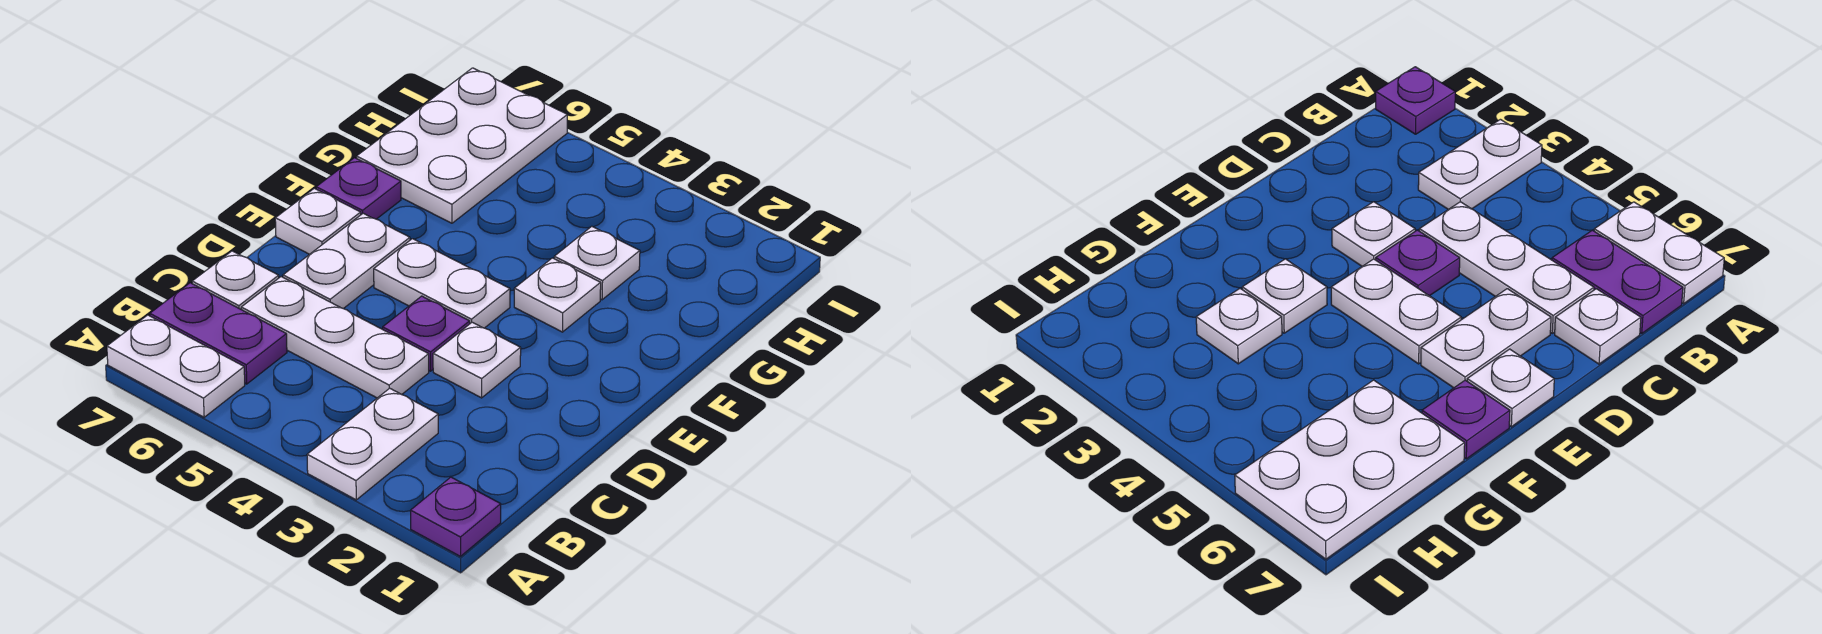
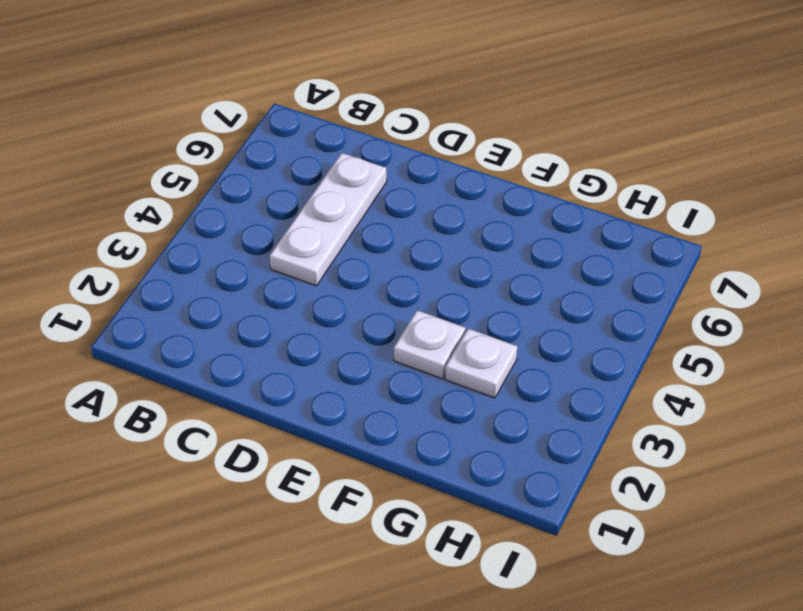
none -> purple 1x1 plate [411,477,501,556]
none -> white 1x2 plate [307,388,438,500]
none -> white 1x2 plate [107,315,245,417]

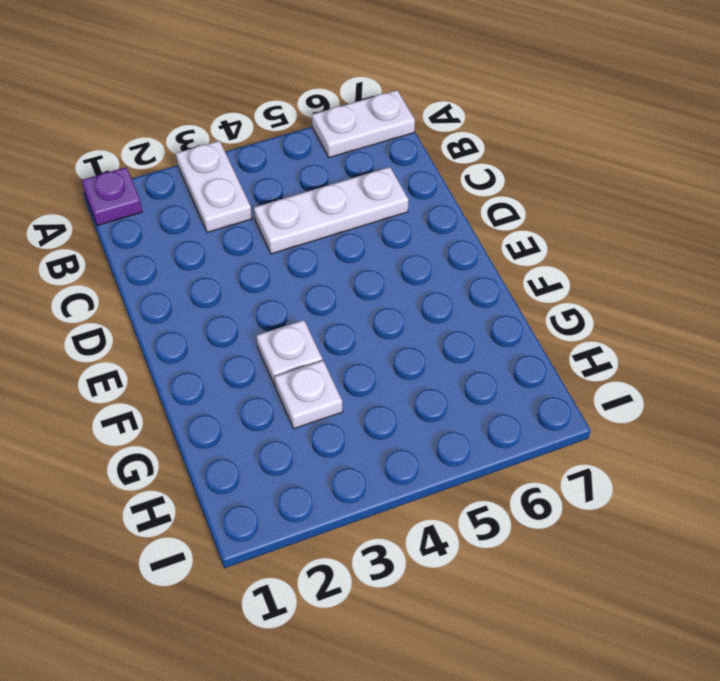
none -> purple 1x2 plate [150,283,287,384]
none -> white 1x1 plate [192,251,279,309]
none -> white 1x1 plate [433,322,521,398]

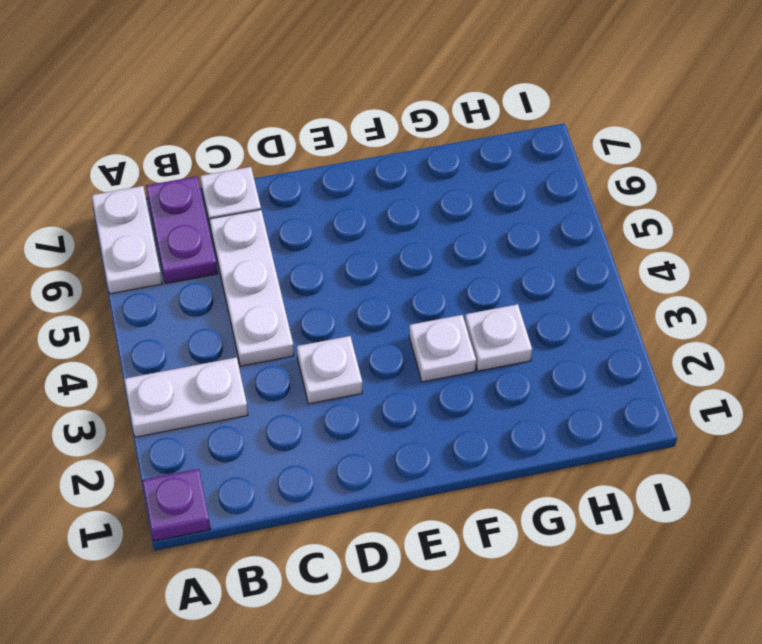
none -> purple 1x1 plate [383,296,470,371]
none -> white 1x2 plate [283,213,410,309]
none -> white 1x2 plate [374,239,510,328]

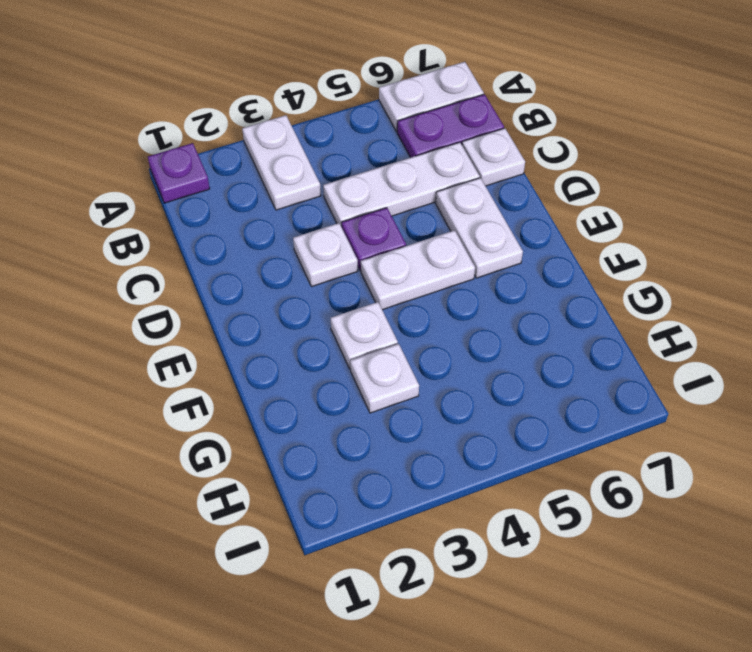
none -> white 1x1 plate [275,188,361,254]
none -> purple 1x1 plate [316,158,401,219]
none -> white 2x3 plate [357,68,567,223]

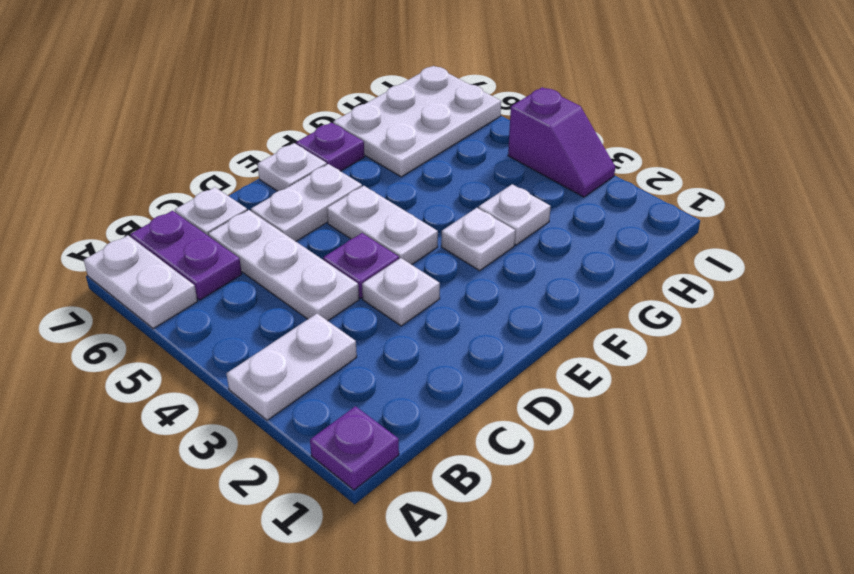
purple 1x2 slope [508,87,615,197] -> none

